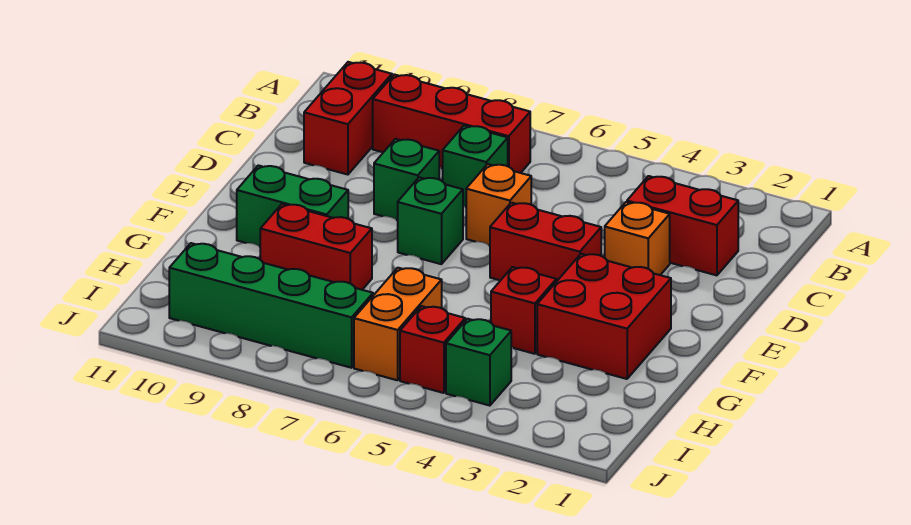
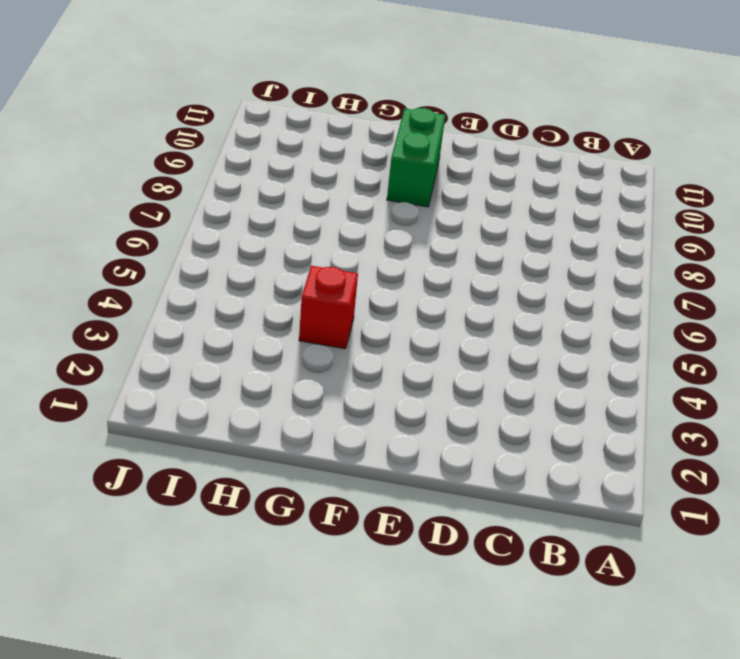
none -> red 1x3 brick [373,74,530,173]
none -> red 1x2 brick [304,62,392,175]
none -> red 1x2 brick [627,176,738,275]

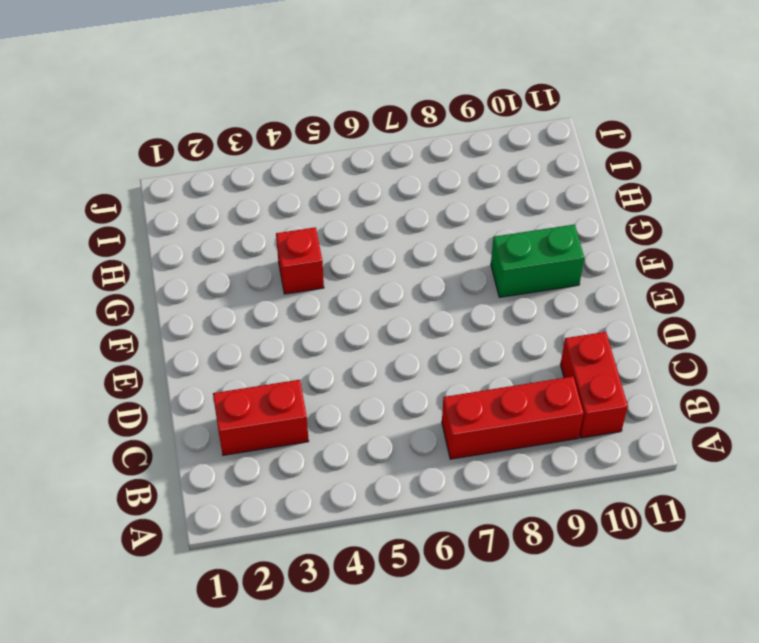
none -> green 1x1 brick [443,126,508,207]
none -> orange 1x1 brick [605,202,670,275]
none -> orange 1x1 brick [466,164,531,245]

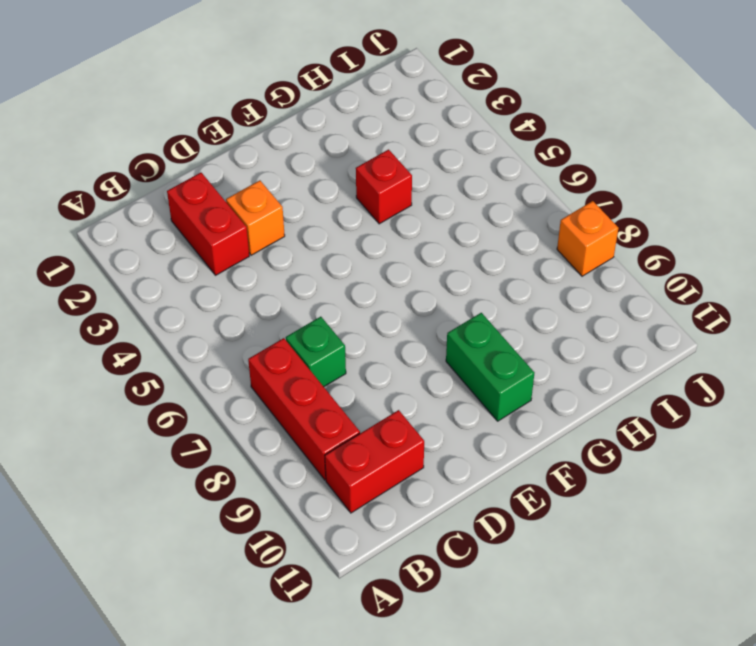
orange 1x1 brick [557,201,618,276] -> orange 1x1 brick moved to [466,164,531,245]
none -> green 1x1 brick [374,139,439,220]
none -> red 1x2 brick [490,203,601,282]
none -> green 1x1 brick [397,177,463,264]

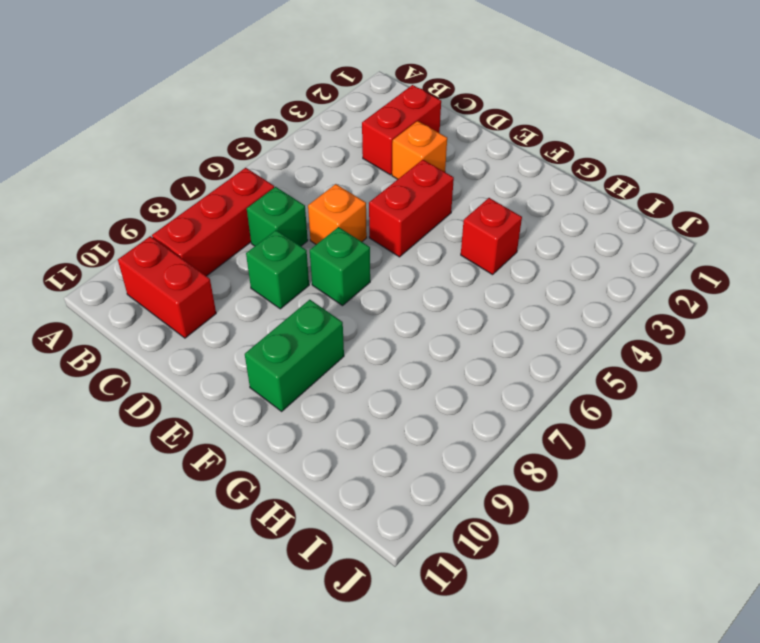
none -> red 2x2 brick [537,254,671,379]
none -> red 1x2 brick [260,204,372,290]
none -> orange 1x2 brick [354,268,442,380]

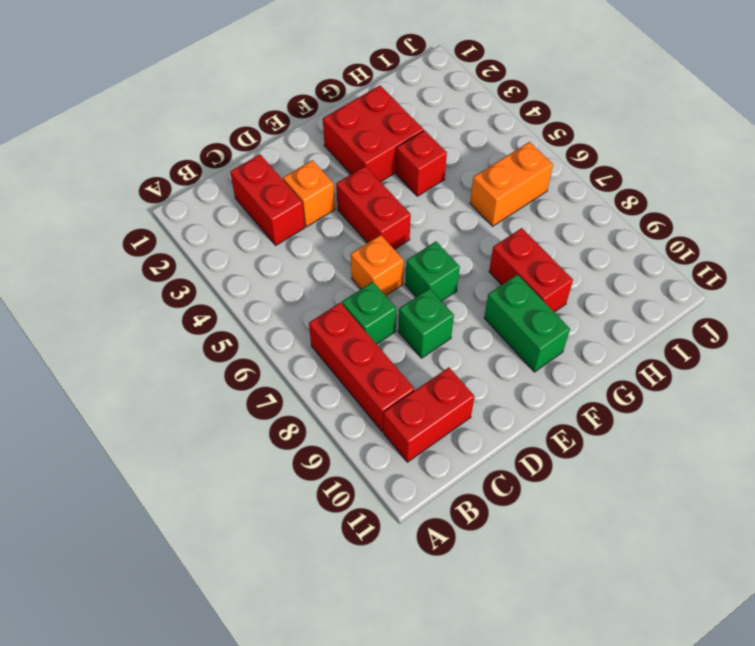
none -> green 1x1 brick [446,319,511,406]
none -> red 1x1 brick [400,306,465,393]
none -> green 1x4 brick [169,243,373,368]

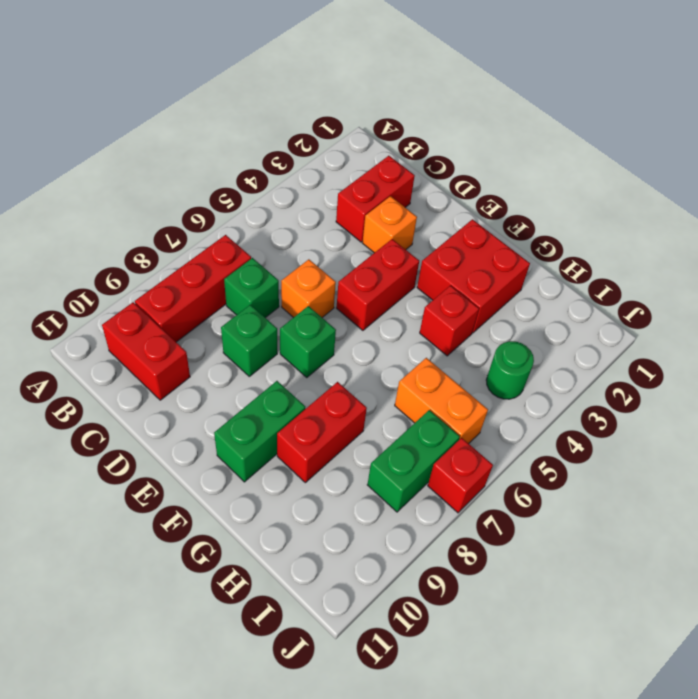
green 1x1 round brick [486,341,534,399] -> green 1x1 brick [446,319,511,406]
green 1x2 brick [367,410,460,512] -> green 1x4 brick [169,243,373,368]
red 1x1 brick [428,438,493,513] -> red 1x1 brick moved to [400,306,465,393]

